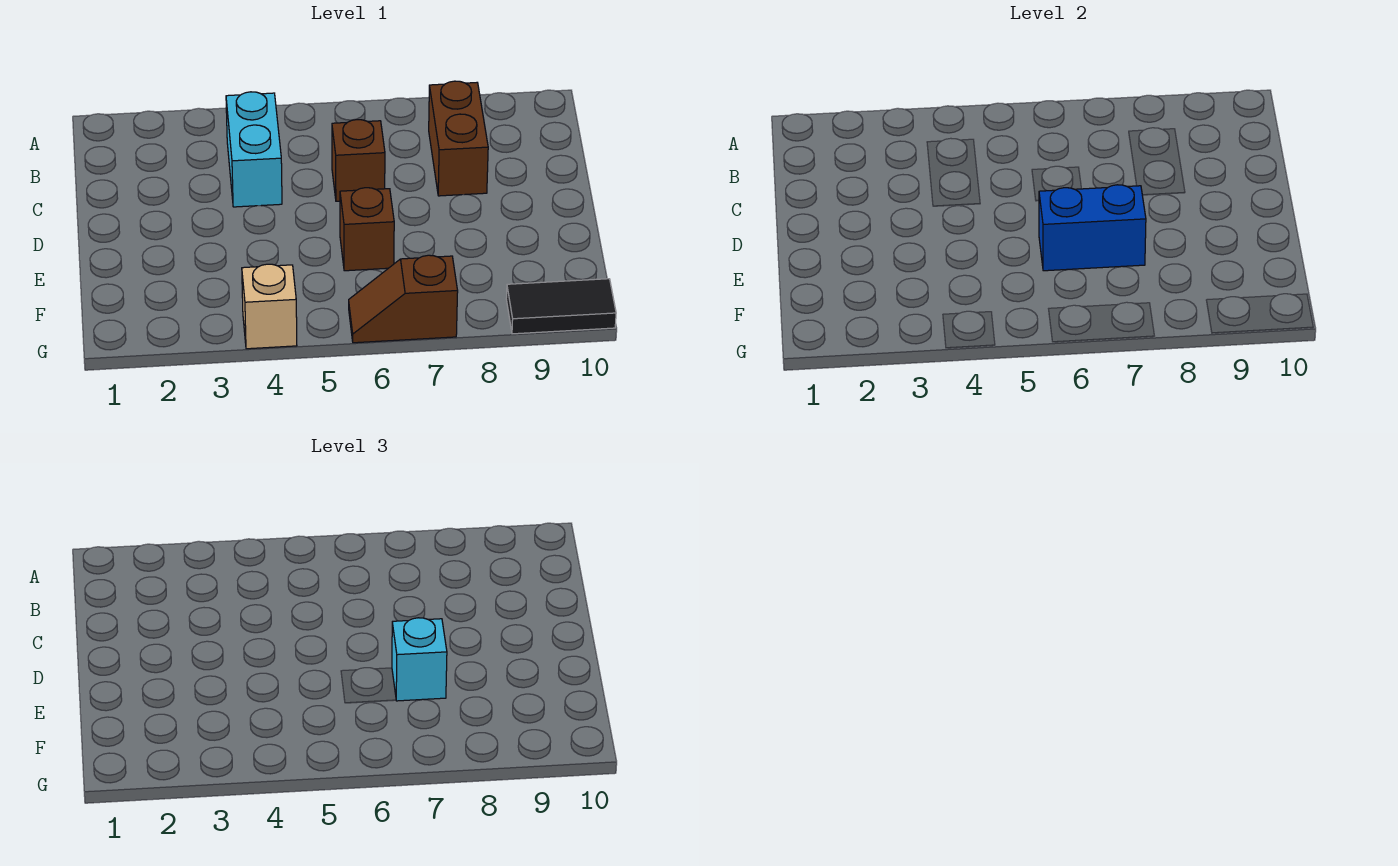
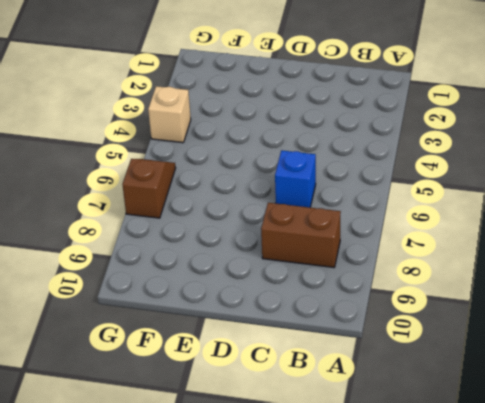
blue 1x1 brick [275,150,316,207] -> brown 1x1 brick [332,120,385,201]
none -> cyan 1x2 brick [226,92,282,207]
none -> brown 1x1 brick [340,188,394,271]

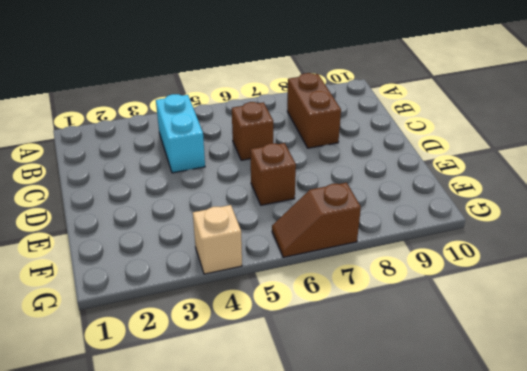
none -> black 1x2 tile [506,279,616,334]
none -> blue 1x2 brick [1039,185,1146,271]

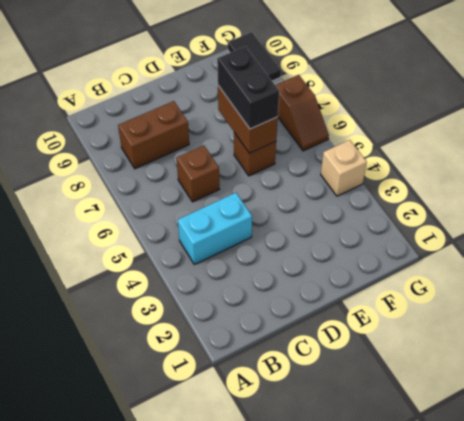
brown 1x2 brick [218,86,278,153] -> blue 1x2 brick [1039,185,1146,271]
black 1x2 brick [217,47,279,129] -> cyan 1x1 brick [392,618,447,701]

